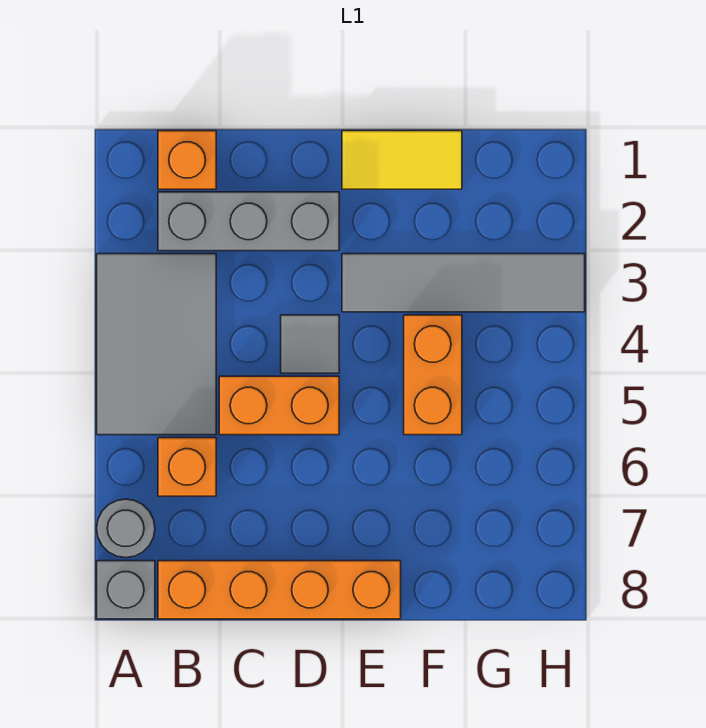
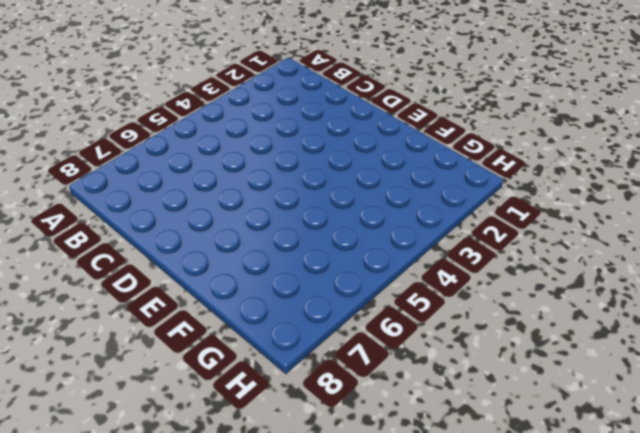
none -> grey 2x3 tile [97,254,216,435]
none -> grey 1x1 round brick [97,499,155,558]
none -> grey 1x1 brick [97,561,155,619]

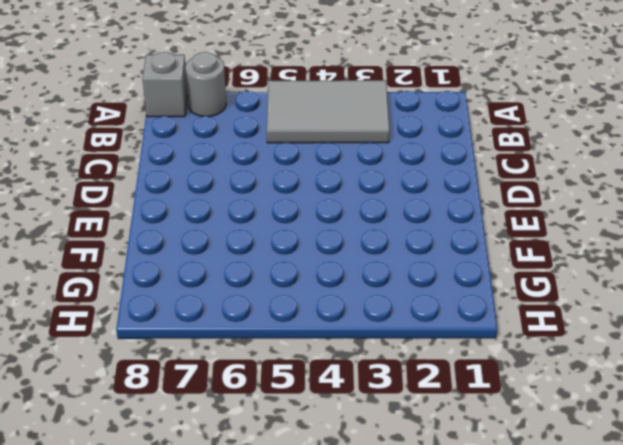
none -> orange 1x1 brick [158,131,216,189]
none -> grey 1x3 brick [158,192,339,251]
none -> orange 1x1 brick [158,438,216,496]

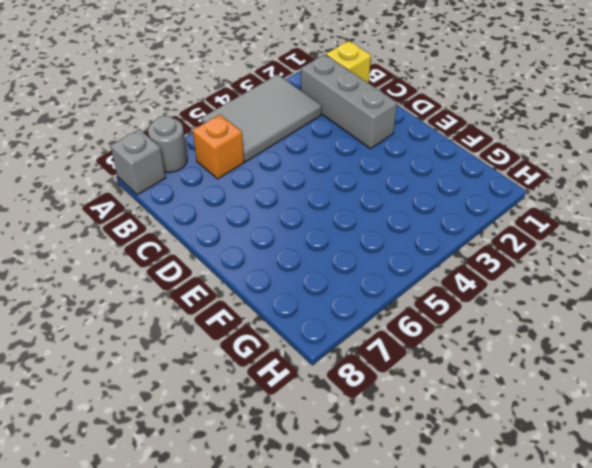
yellow 1x1 brick [326,41,371,83] -> orange 1x1 brick [158,131,216,189]
none -> orange 1x4 brick [158,561,401,619]
none -> orange 1x2 brick [219,376,339,435]
none -> grey 1x1 tile [281,315,339,373]

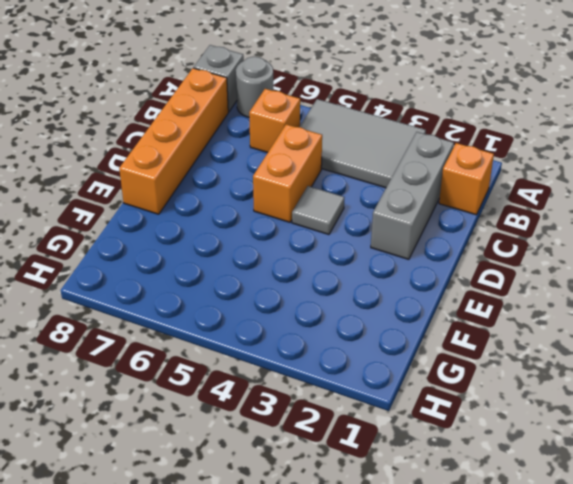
none -> yellow 1x2 tile [342,131,462,189]
none -> grey 1x4 tile [342,254,585,312]
none -> orange 1x2 brick [404,315,462,435]

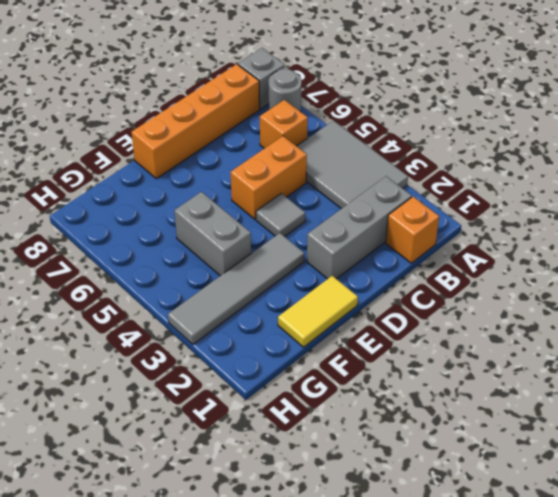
grey 1x2 brick [174,192,251,276] -> orange 1x2 brick [404,315,462,435]

